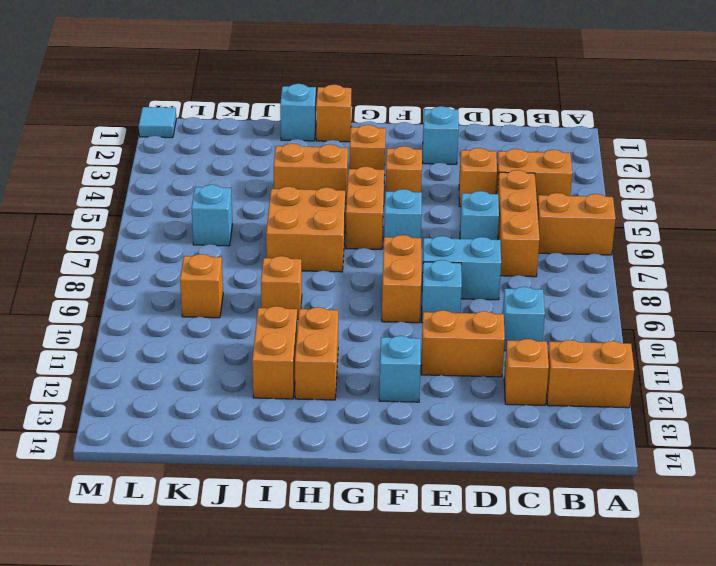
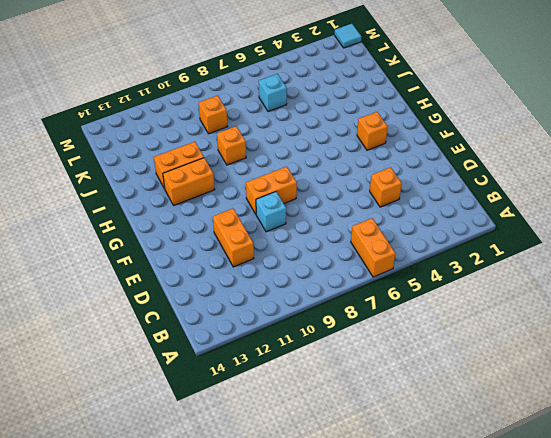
none -> orange 1x2 brick [547,340,634,408]
none -> orange 1x2 brick [496,149,572,204]
none -> orange 1x3 brick [498,170,540,277]

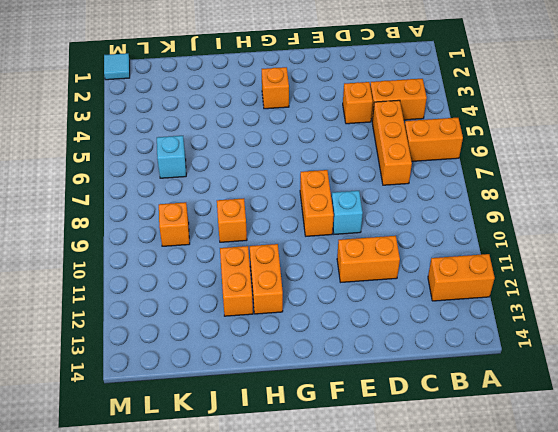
none -> cyan 1x1 brick [503,287,545,351]
none -> orange 1x1 brick [504,339,549,405]
none -> cyan 1x1 brick [460,191,499,240]

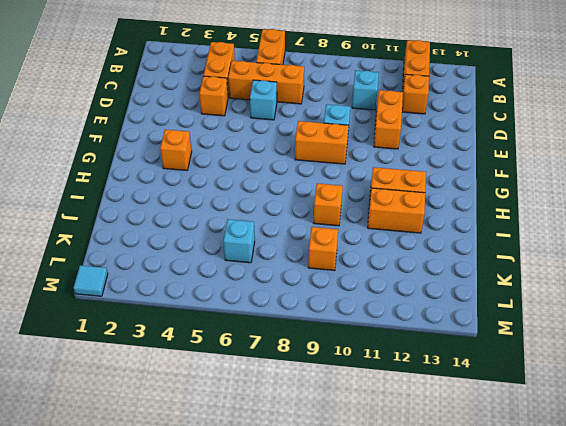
none -> cyan 1x2 brick [422,236,501,300]
none -> cyan 1x1 brick [423,106,459,164]
none -> orange 1x1 brick [386,146,422,192]

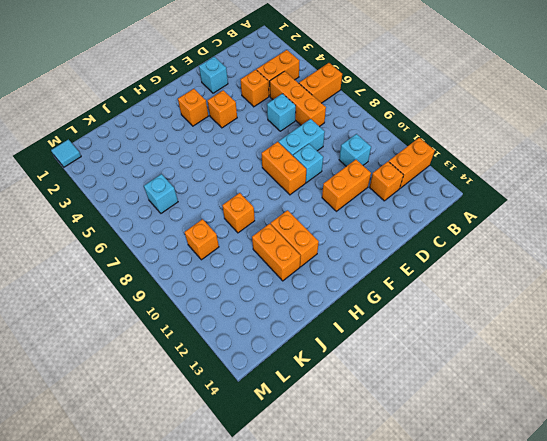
none -> cyan 1x1 brick [384,189,422,238]
none -> cyan 1x1 brick [379,336,421,402]
none -> orange 1x2 brick [346,166,384,249]

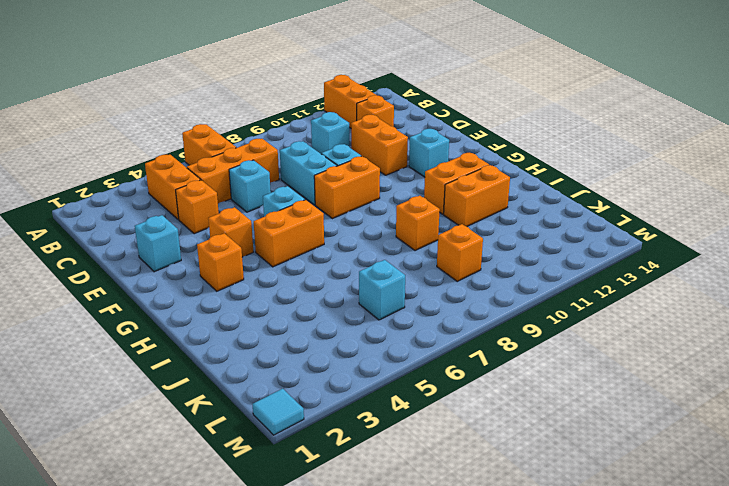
none -> orange 1x1 brick [316,84,351,142]
none -> orange 1x2 brick [274,144,348,204]
none -> orange 2x2 brick [266,186,345,272]

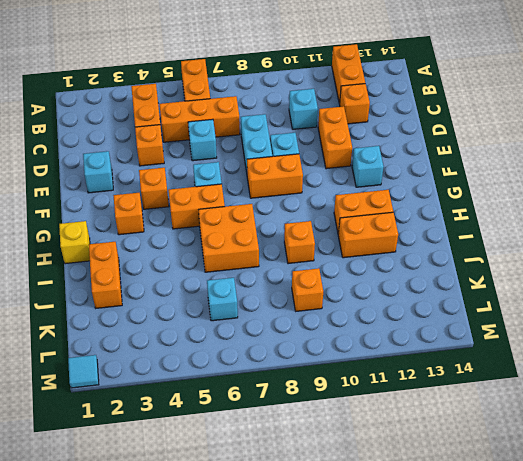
yellow 1x1 brick [59,221,90,264] -> orange 1x1 brick [316,84,351,142]
orange 1x2 brick [89,242,122,308] -> orange 1x2 brick moved to [274,144,348,204]
none -> cyan 1x1 brick [280,84,316,141]

